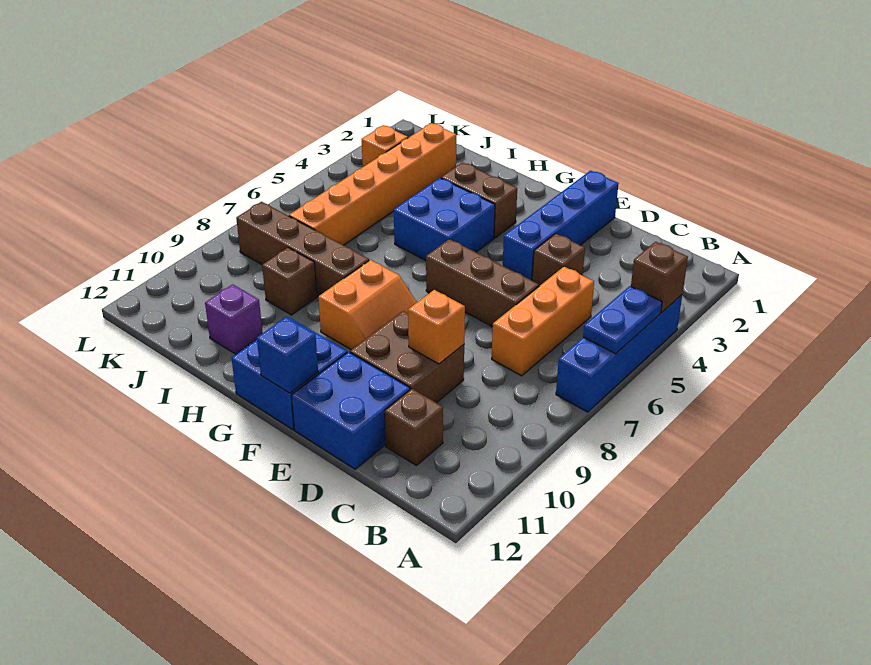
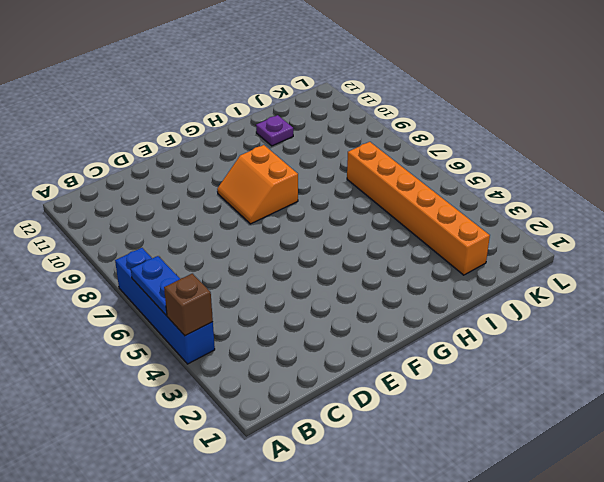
purple 1x1 plate [256,115,293,146] -> purple 1x1 brick [205,284,263,354]
none -> orange 1x3 brick [492,267,594,376]
none -> brown 1x1 brick [385,389,443,466]
none -> brown 1x1 brick [532,234,585,286]

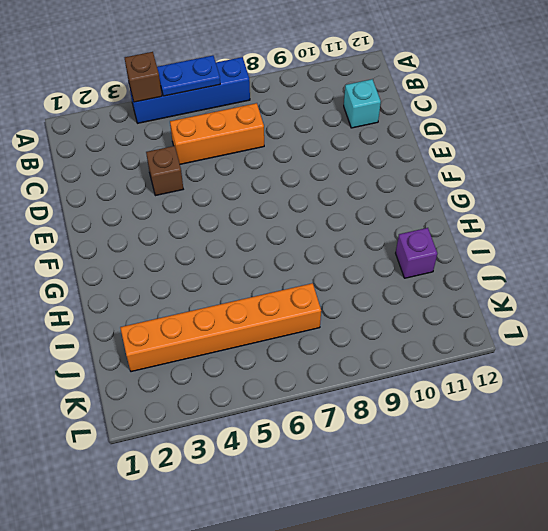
cyan 1x1 brick [344,79,381,128] -> brown 1x1 brick [385,389,443,466]
none -> brown 1x3 brick [426,239,539,327]
none -> brown 2x2 brick [350,311,464,403]
none -> blue 2x2 brick [291,352,410,469]

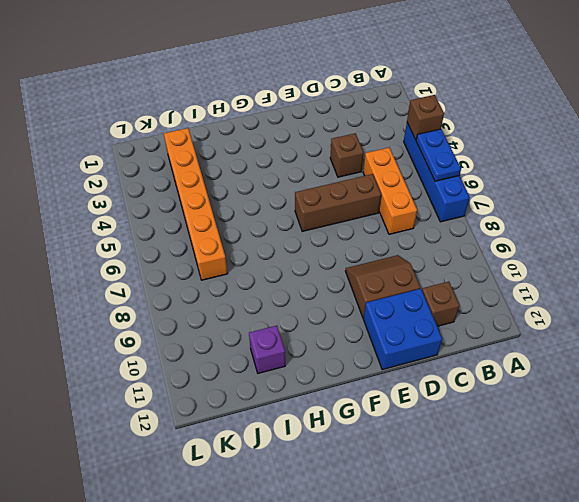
brown 2x2 slope [346,255,421,318] -> brown 2x2 brick [350,311,464,403]
none -> blue 1x4 brick [503,171,619,280]
none -> orange 2x2 slope [318,260,417,350]
none -> blue 2x2 brick [232,317,347,430]

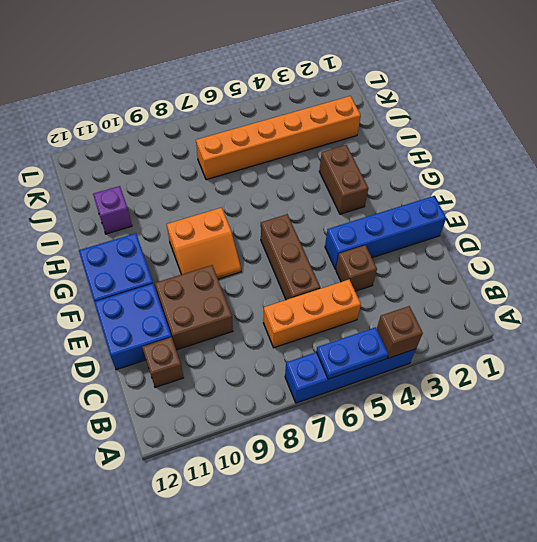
none -> blue 2x2 brick [394,178,495,260]
none -> brown 1x4 brick [236,202,369,296]
none -> brown 1x1 brick [262,248,317,315]

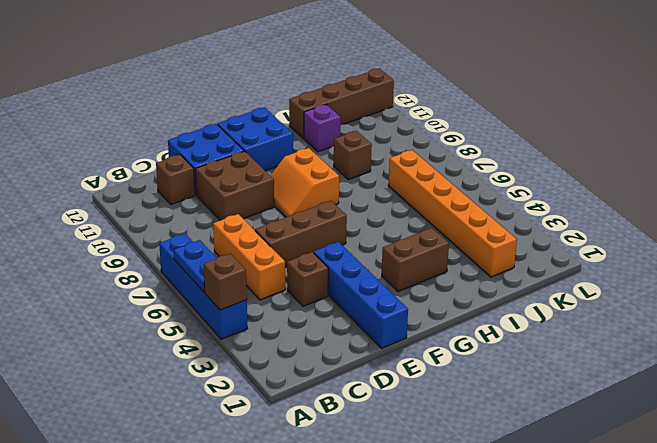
brown 1x4 brick [289,68,394,138] -> brown 1x4 brick moved to [236,202,369,296]
none -> blue 2x2 brick [394,178,495,260]
none -> orange 1x1 brick [362,125,408,167]
none -> orange 1x1 brick [408,290,465,364]

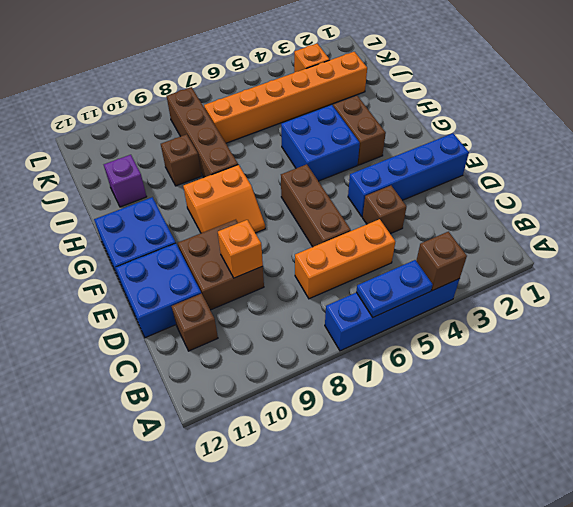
none -> blue 1x1 brick [257,317,318,393]

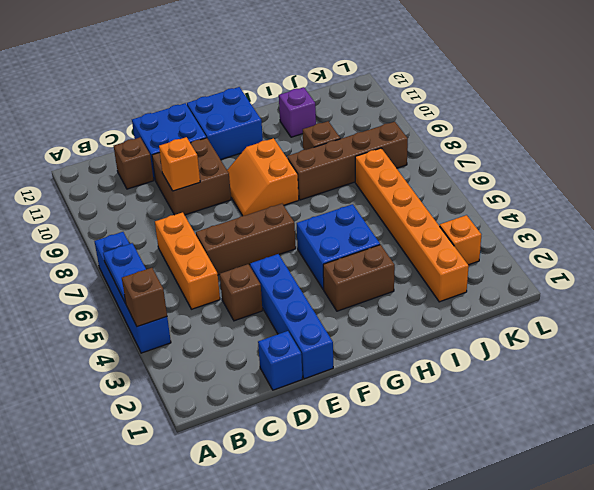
blue 1x1 brick [258,331,302,390] -> blue 1x1 brick moved to [257,317,318,393]

